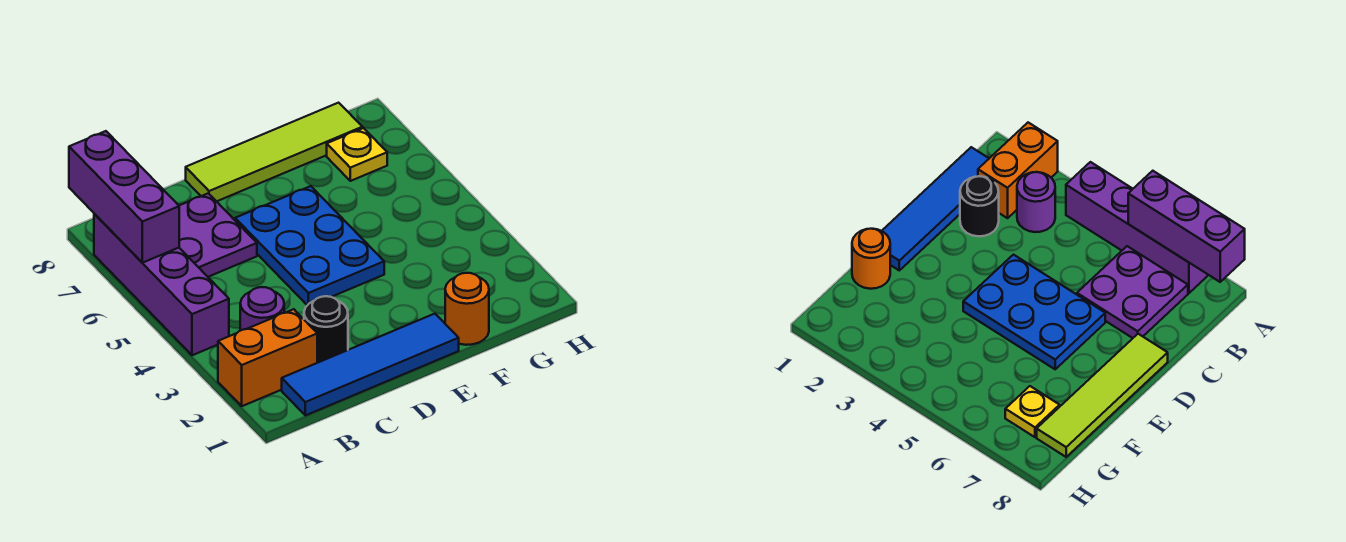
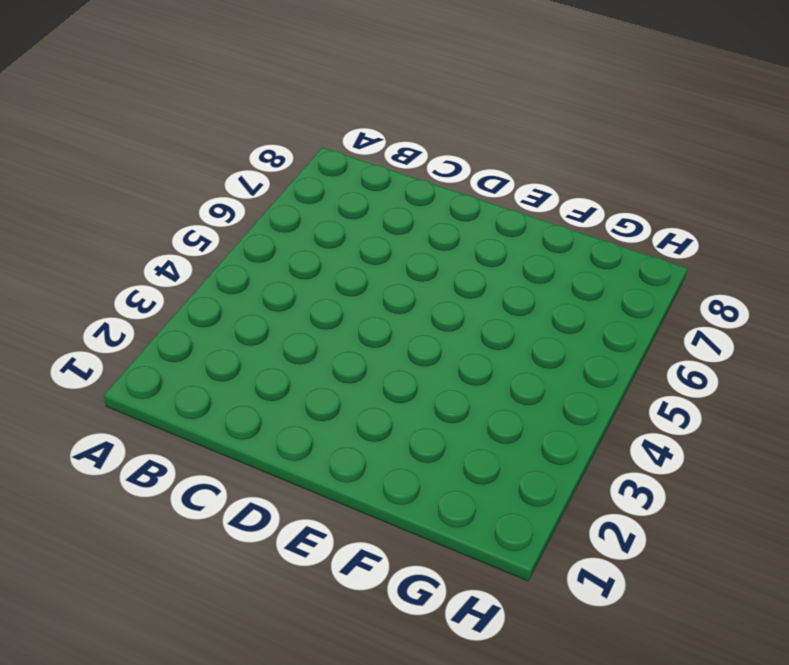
none -> orange 1x2 brick [218,309,317,406]
none -> purple 1x4 brick [94,214,229,355]

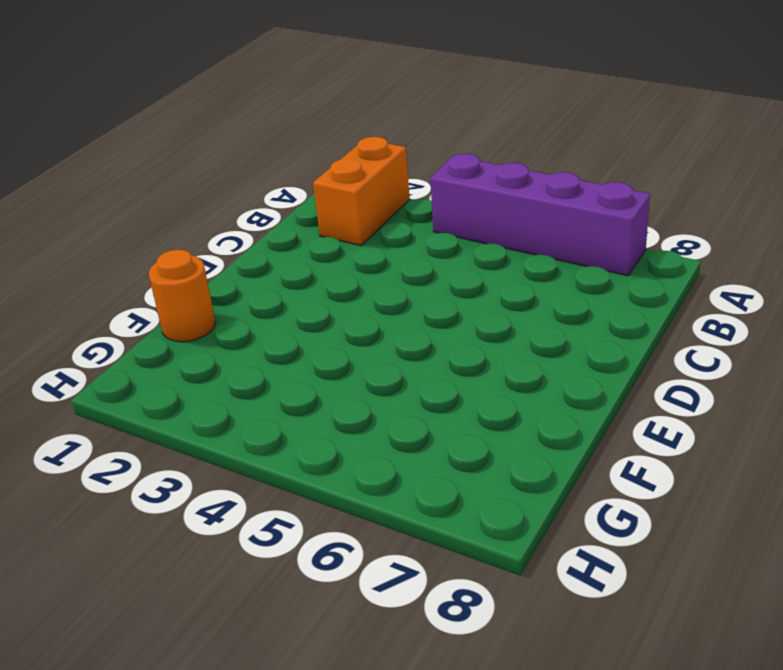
none -> blue 1x4 tile [282,314,459,415]
none -> purple 1x1 round brick [240,287,284,331]

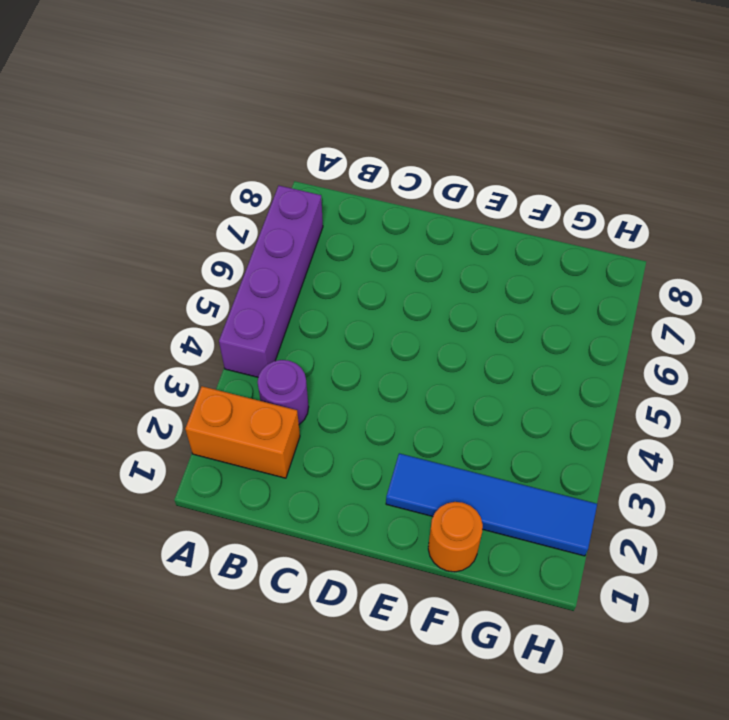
blue 1x4 tile [386,454,597,556] -> blue 1x4 tile moved to [282,314,459,415]
none -> purple 2x2 plate [179,193,257,277]
none -> black 1x1 round brick [304,296,348,363]

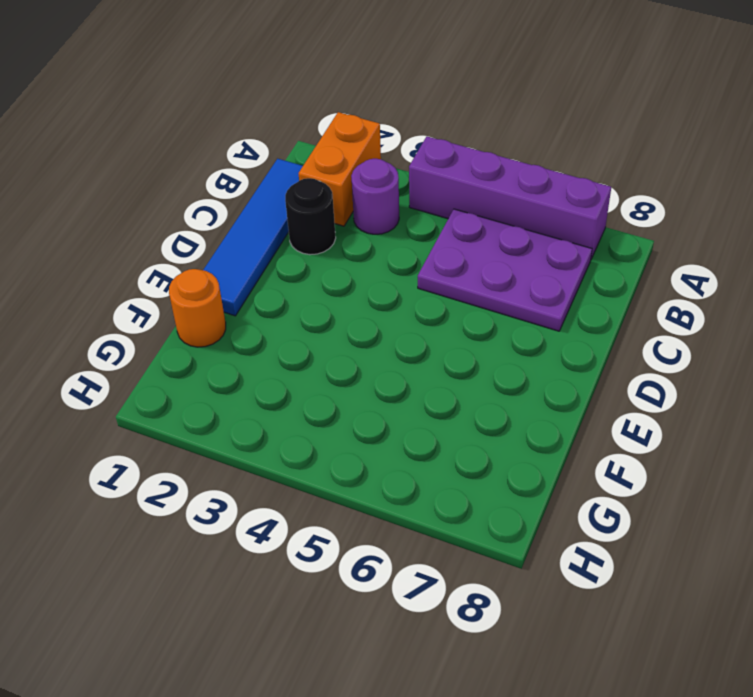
purple 2x3 plate [418,209,592,331] -> purple 2x2 plate [179,193,257,277]
none -> blue 2x3 plate [235,186,384,305]
none -> lime 1x4 tile [186,103,362,201]

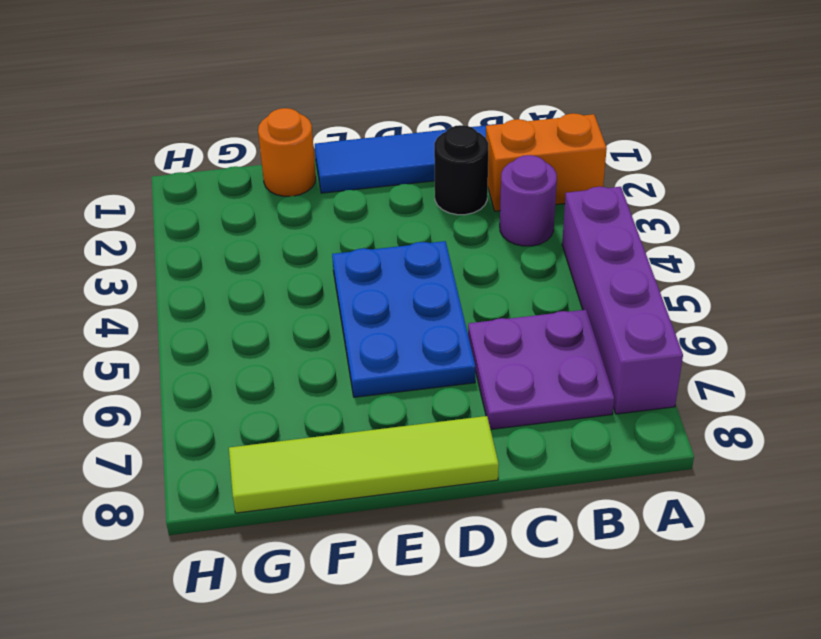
none -> yellow 1x1 plate [327,128,387,181]
none -> purple 1x3 brick [69,131,179,263]

